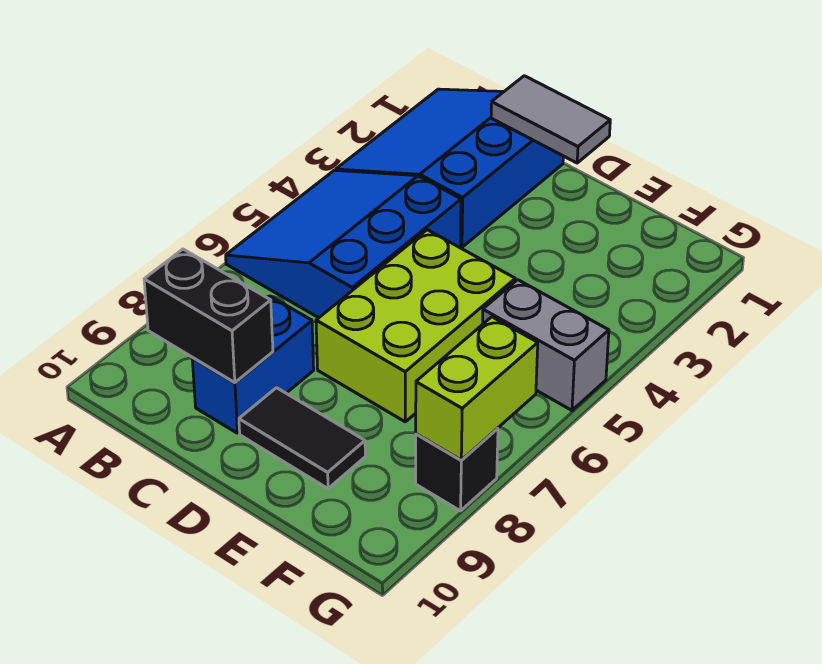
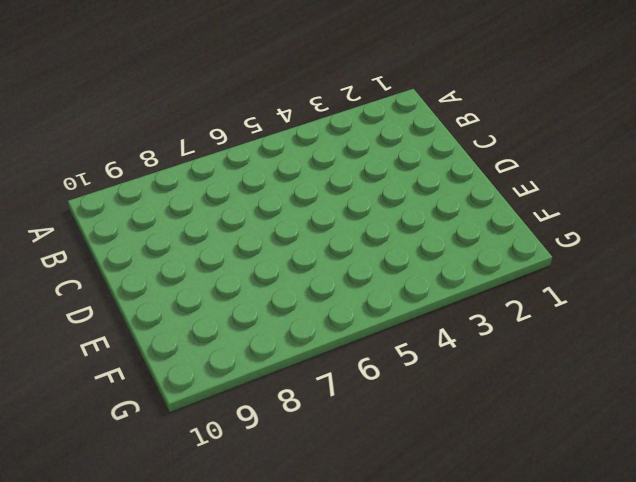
none -> blue 3x3 slope [336,89,563,247]
none -> blue 3x3 slope [226,170,461,318]

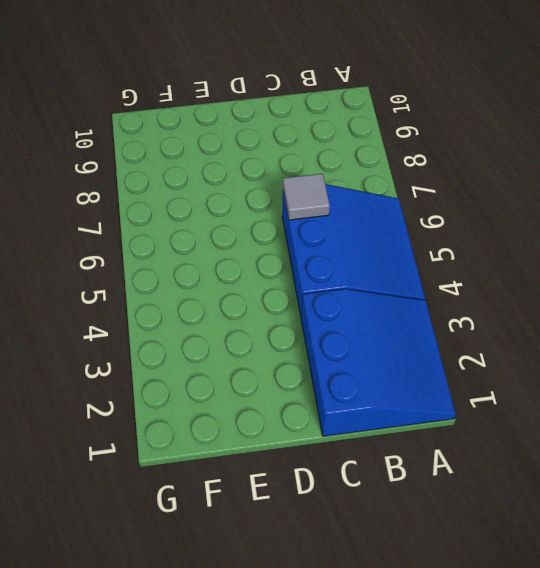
grey 1x1 tile [283,174,330,220] -> none
none -> blue 1x2 brick [192,296,314,433]
none -> lime 2x3 brick [316,230,515,422]

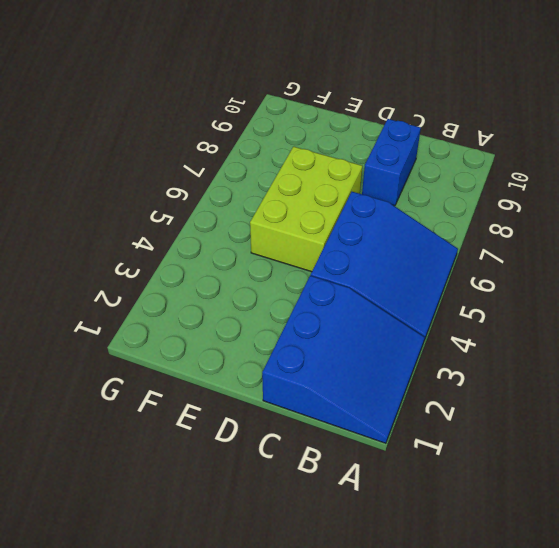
none -> black 1x2 tile [239,388,365,488]
none -> grey 1x2 brick [483,280,609,410]

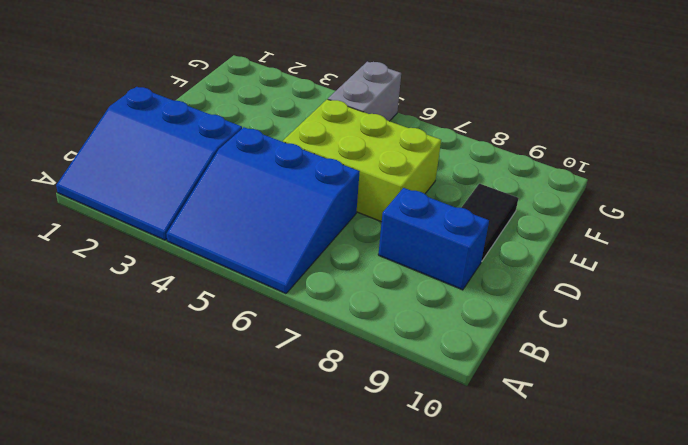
none -> black 1x1 brick [416,428,498,511]
none -> black 1x2 brick [144,249,273,383]

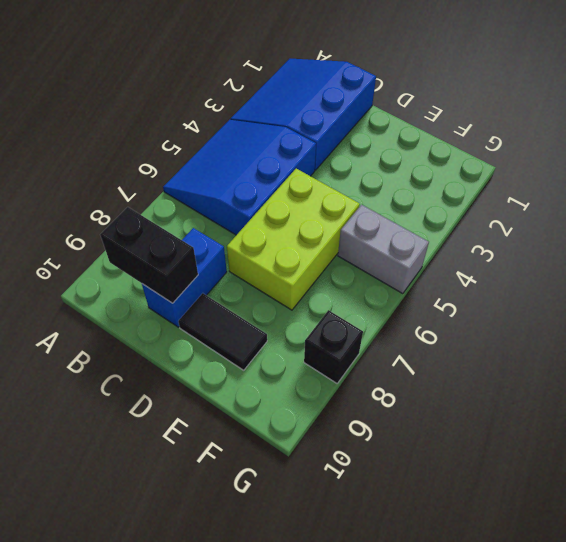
none -> grey 1x2 tile [491,76,610,163]
none -> lime 1x2 brick [416,317,538,460]

